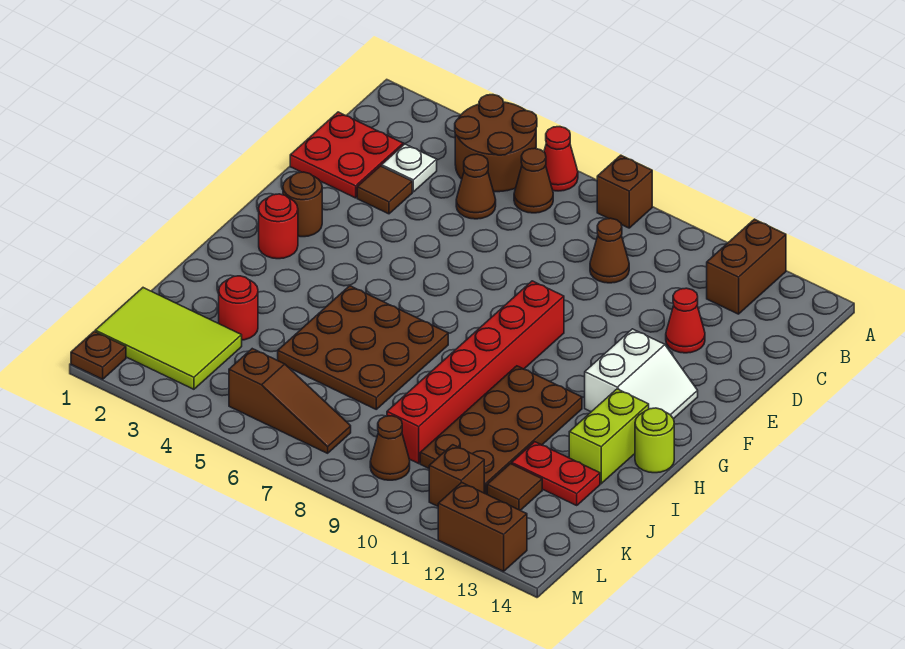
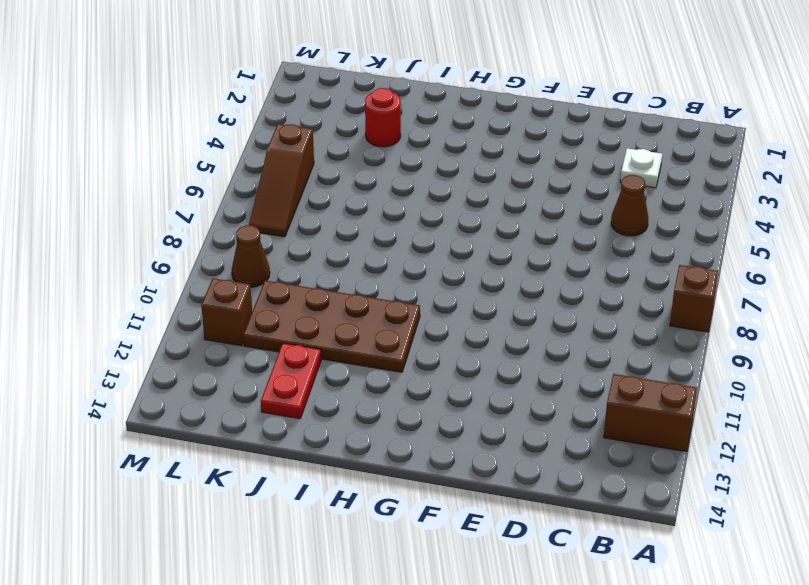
none -> brown 2x2 round brick [455,95,537,192]
none -> red 1x1 cone [544,127,578,191]
none -> brown 1x1 cone [514,148,553,213]

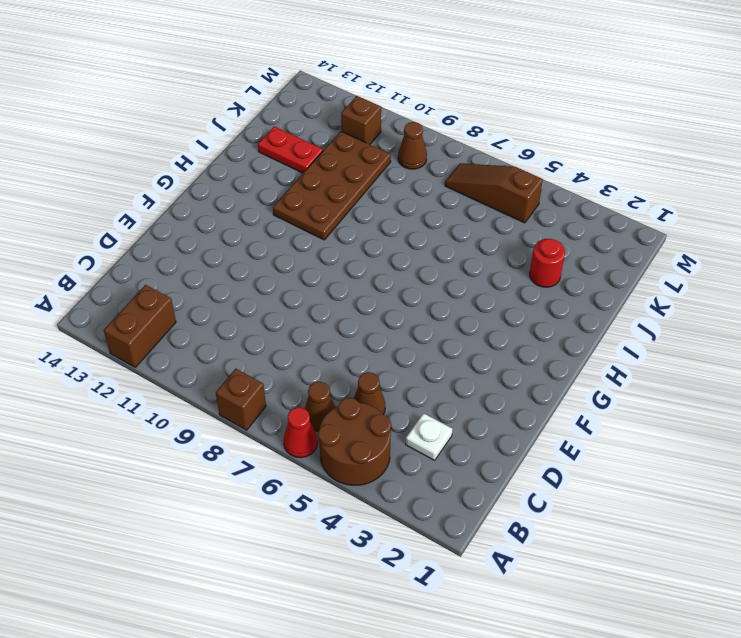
none -> red 2x2 plate [290,112,403,198]
none -> brown 1x1 cone [590,218,629,283]
none -> brown 1x1 tile [357,166,412,214]

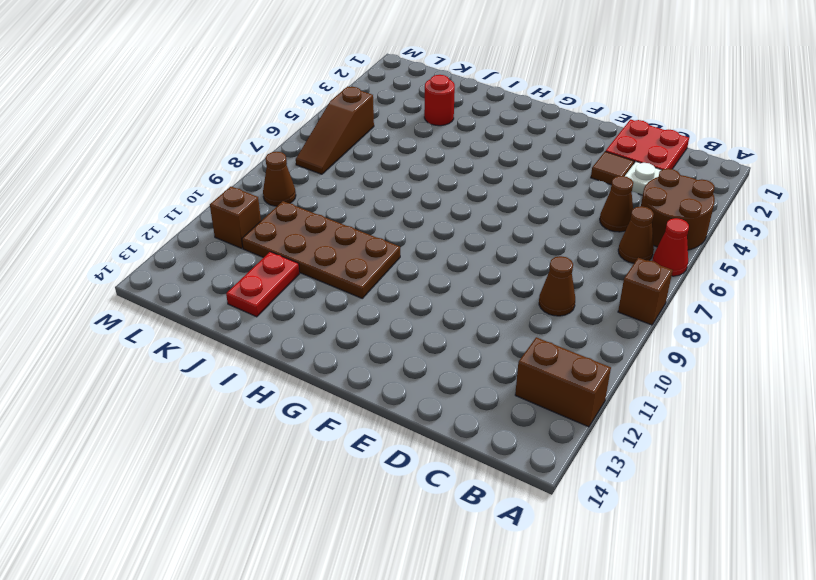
none -> red 1x1 cone [666,288,705,353]
none -> brown 1x1 round brick [283,172,322,237]
none -> red 1x6 brick [387,281,564,463]

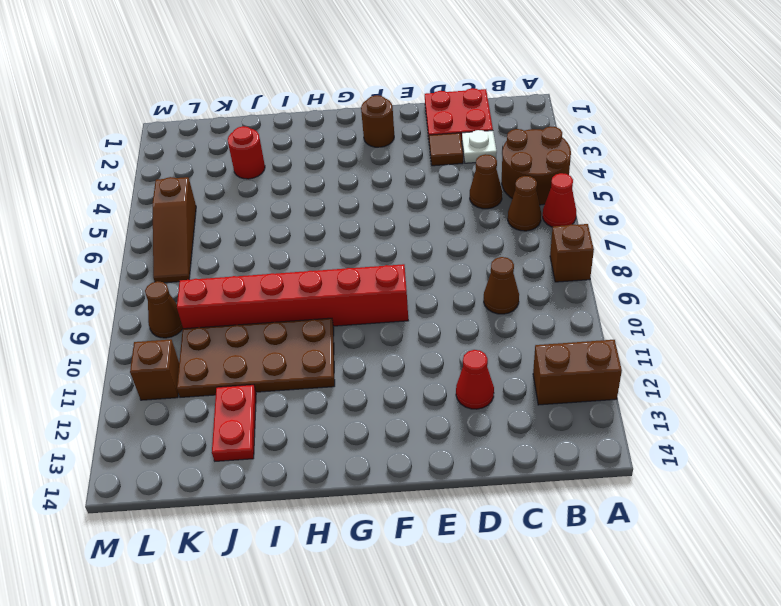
none -> white 2x2 slope [585,329,698,419]
none -> red 1x1 round brick [259,194,298,259]
none -> brown 3x3 plate [278,286,448,409]

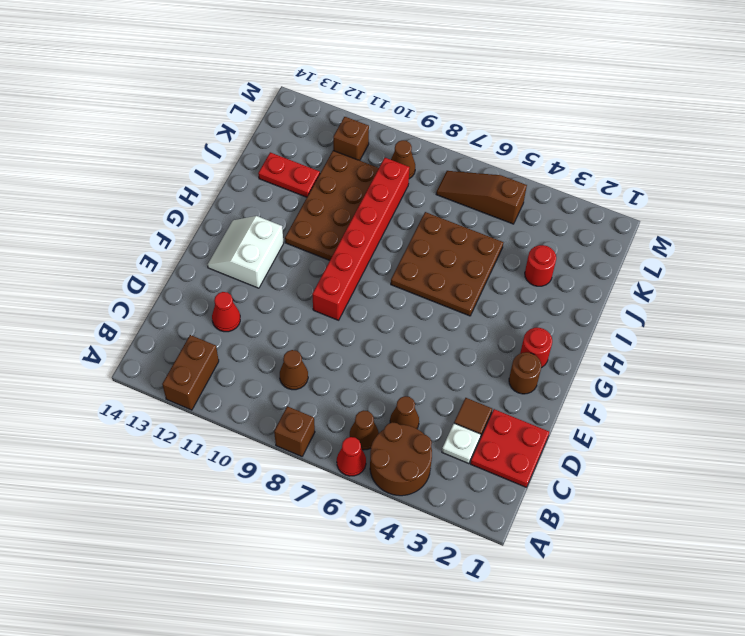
none -> lime 1x2 brick [569,389,649,484]
none -> lime 1x1 round brick [635,408,674,473]
none -> lime 2x3 tile [95,288,242,389]

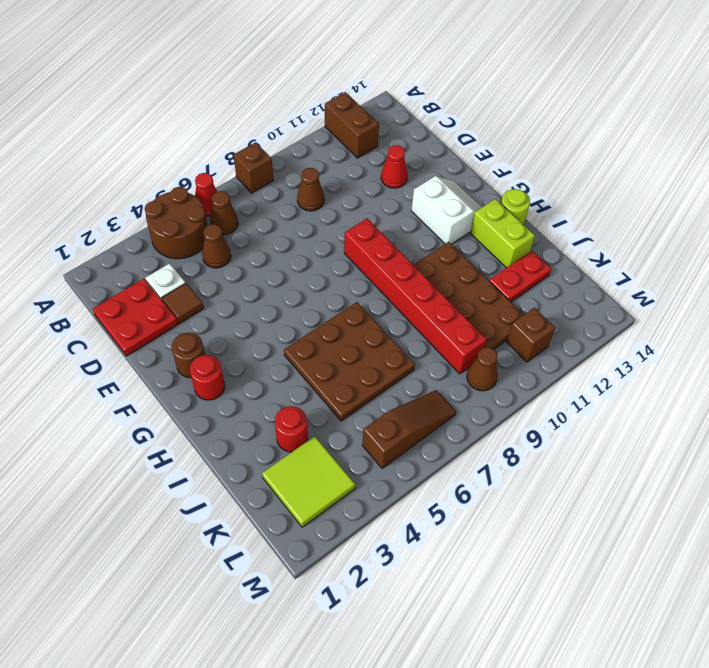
lime 2x2 tile [262,436,355,527] -> lime 2x3 tile [95,288,242,389]
none -> brown 1x1 tile [487,464,542,510]
none -> brown 1x1 plate [71,331,126,379]
none -> brown 1x2 brick [438,483,527,571]

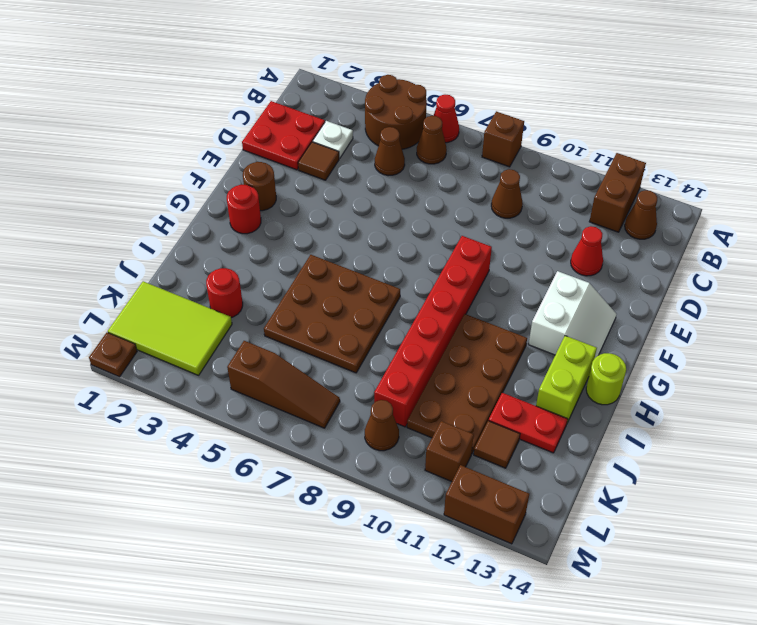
brown 1x1 cone [625,190,657,239] -> none

